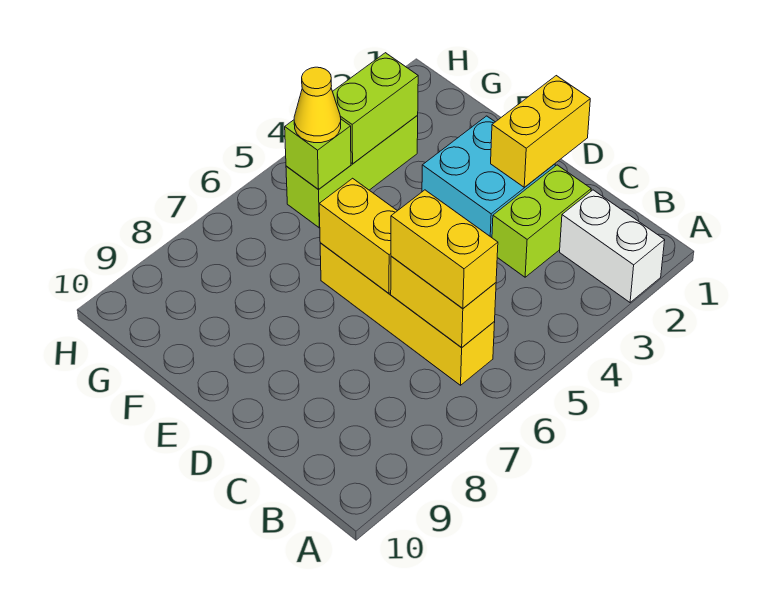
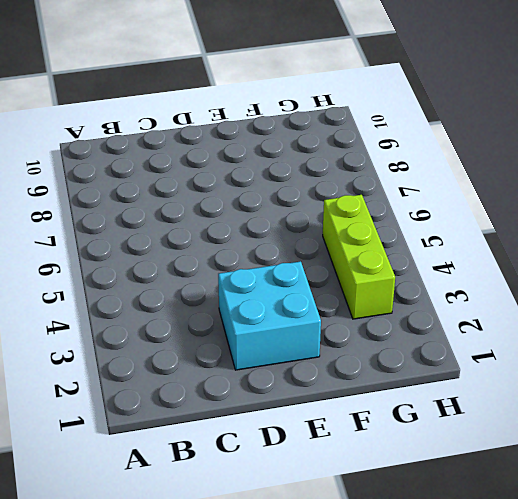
none -> white 1x2 brick [560,190,665,302]
none -> yellow 1x4 brick [320,243,495,385]
none -> lime 1x2 brick [492,165,591,277]

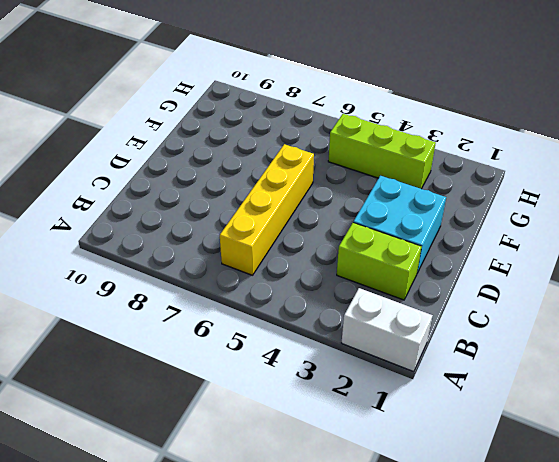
white 1x2 brick [342,288,433,372] -> white 1x2 brick turned to [560,190,665,302]
none -> yellow 1x2 brick [391,256,496,348]
none -> yellow 1x2 brick [491,76,590,187]
none -> yellow 1x2 brick [319,178,397,293]

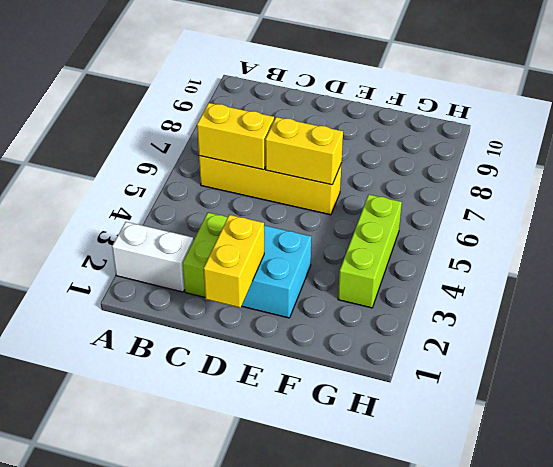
none -> lime 1x2 brick [333,53,418,164]
none -> lime 1x1 brick [285,119,351,190]
none -> yellow 1x2 brick [391,190,498,308]

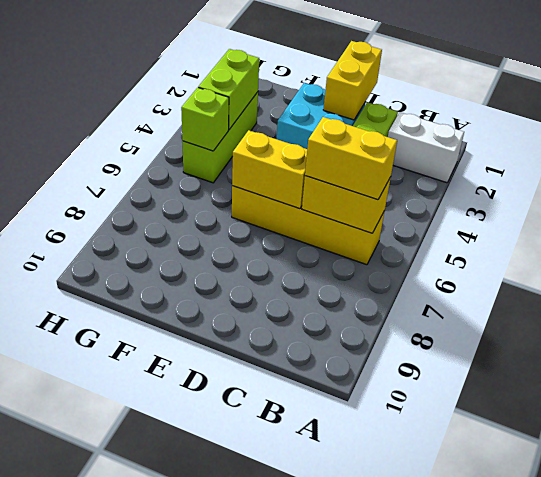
none -> yellow 1x1 cone [294,67,341,143]

